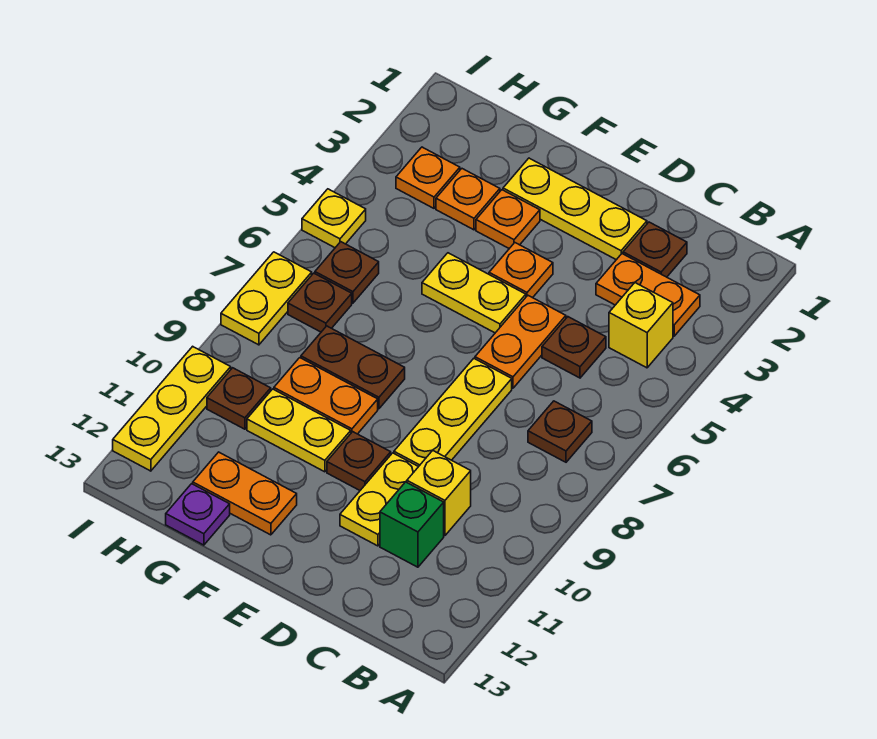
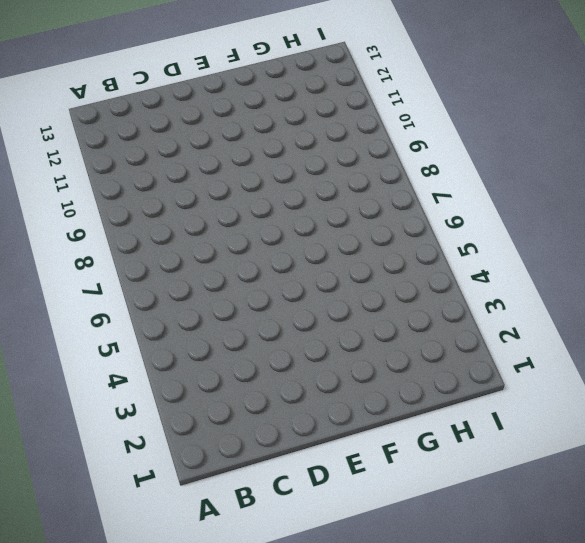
none -> orange 1x2 plate [596,254,700,336]
none -> yellow 1x1 brick [609,283,673,368]
none -> brown 1x1 plate [528,401,592,462]

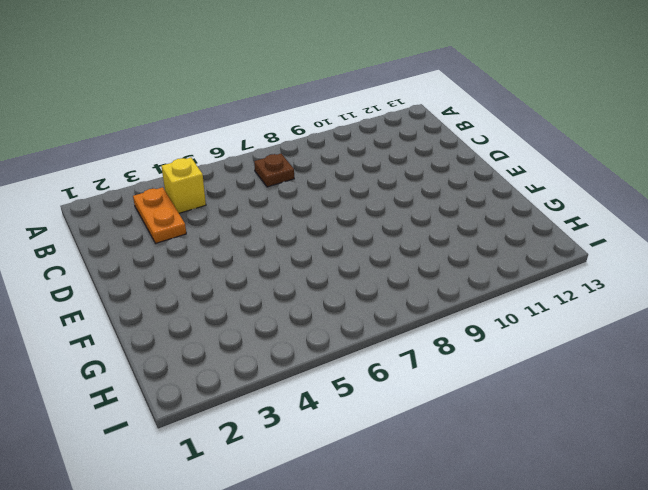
none -> brown 1x1 plate [623,222,687,277]
none -> brown 1x1 plate [542,317,606,378]
none -> yellow 1x1 brick [407,450,471,536]

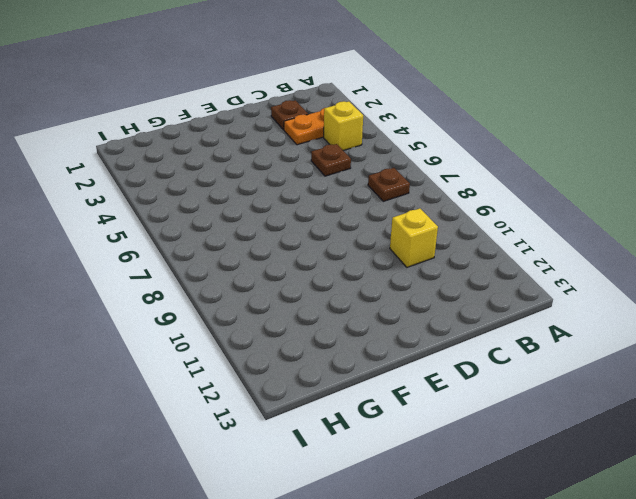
none -> green 1x1 brick [380,482,444,567]
none -> yellow 1x3 plate [503,158,647,260]
none -> orange 1x2 plate [475,296,566,388]

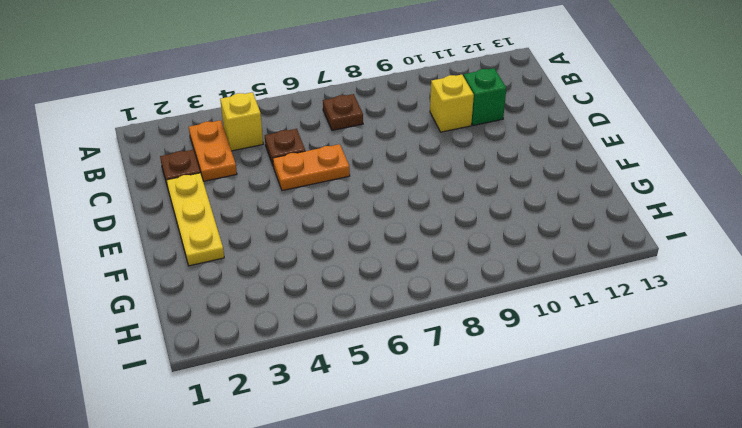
none -> yellow 1x3 plate [394,359,512,467]
none -> yellow 1x2 plate [340,453,418,546]
none -> orange 1x1 plate [489,243,553,298]

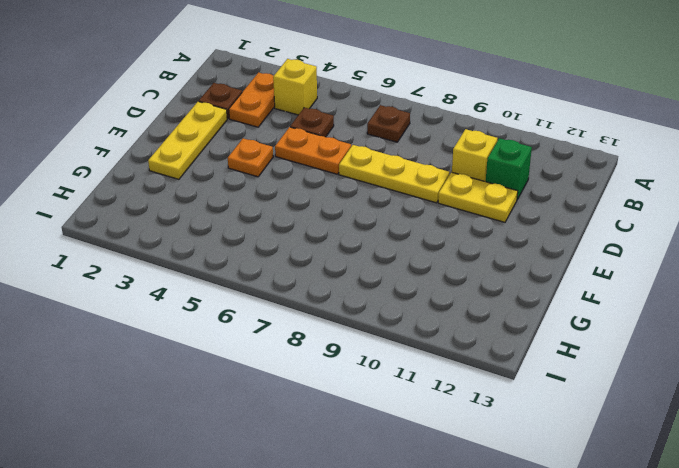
none -> yellow 1x2 plate [422,253,526,333]
none -> brown 1x1 plate [327,432,391,490]
none -> orange 1x1 plate [476,190,540,249]

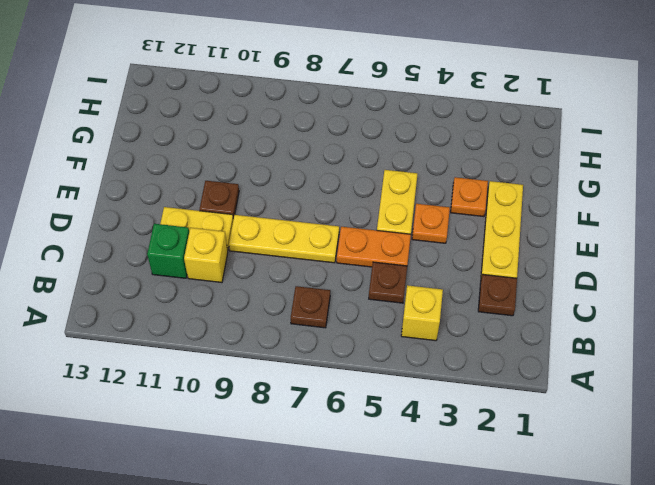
none -> orange 1x2 plate [596,254,700,336]
none -> brown 1x2 plate [301,326,405,409]
none -> orange 1x2 plate [274,358,378,434]

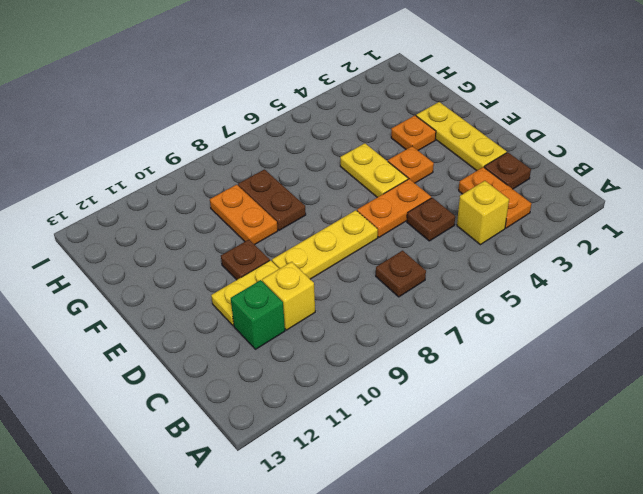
none -> yellow 1x2 plate [247,389,351,472]
none -> orange 1x2 plate [193,452,297,535]
none -> orange 1x1 plate [436,169,500,230]

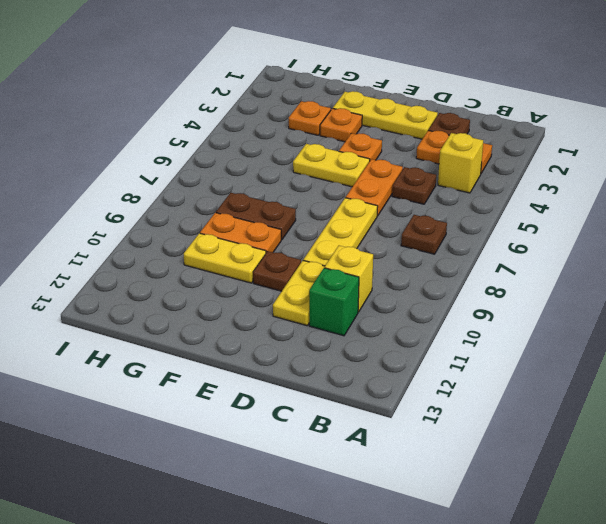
none -> orange 1x2 plate [193,452,297,535]
none -> purple 1x1 plate [166,484,230,545]
none -> orange 1x1 plate [396,147,460,208]

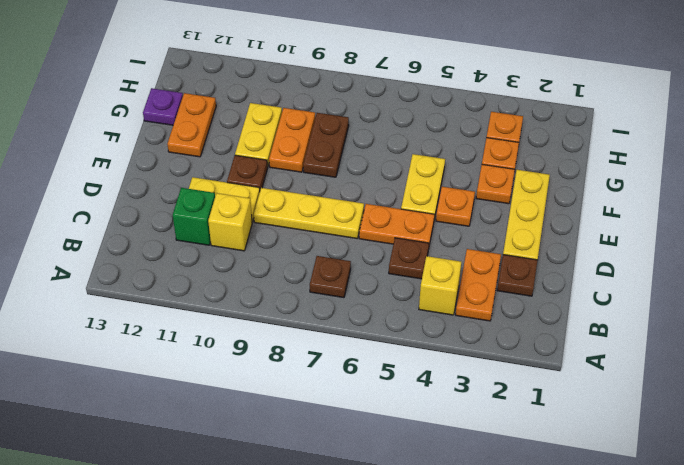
none -> brown 1x1 plate [315,242,379,303]
none -> brown 1x1 plate [288,273,352,332]
none -> brown 1x1 plate [207,368,271,429]

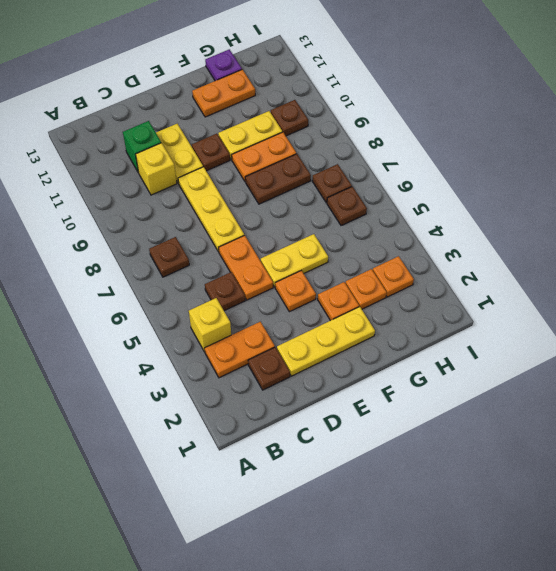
none -> yellow 1x1 plate [302,189,366,248]
none -> yellow 1x2 plate [221,252,312,345]
none -> yellow 1x3 plate [113,346,231,471]

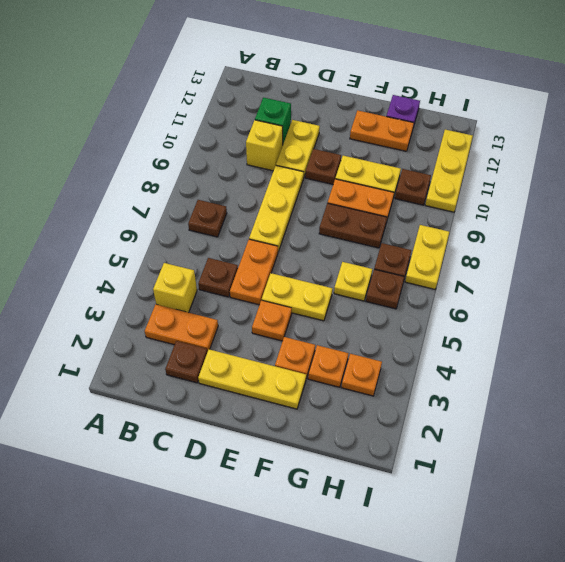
yellow 1x1 plate [334,262,372,301] -> yellow 1x1 plate moved to [302,189,366,248]

